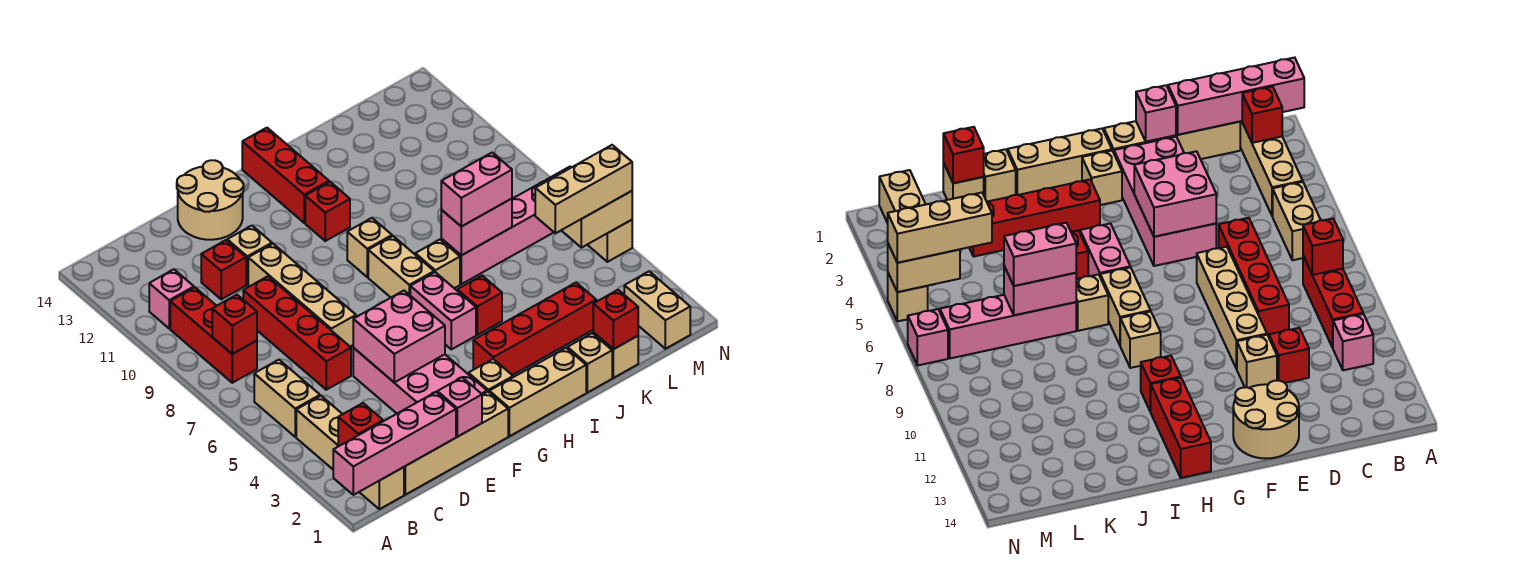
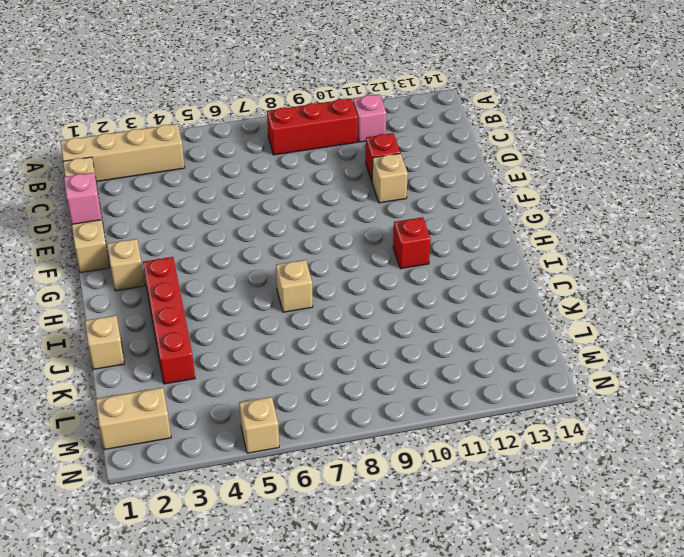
none -> tan 1x2 brick [254,360,320,437]
none -> red 1x4 brick [243,276,351,390]
none -> pink 2x4 brick [353,348,487,413]
none -> tan 1x4 brick [248,244,356,347]

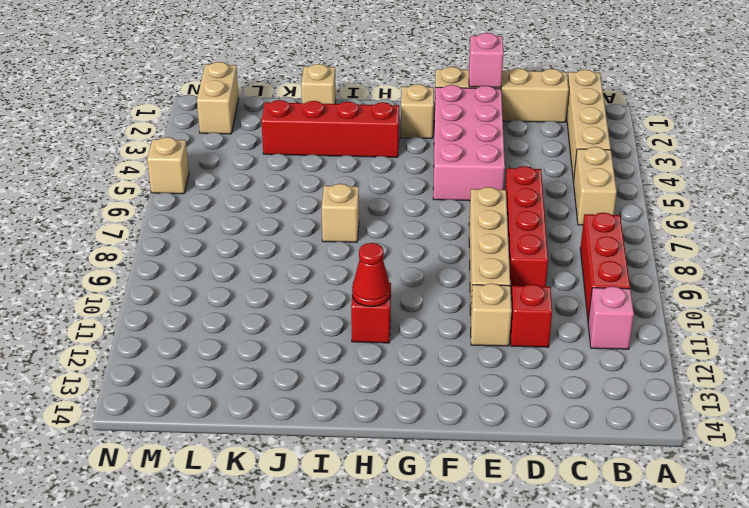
red 1x1 cone [352,243,390,307] -> none
none -> tan 2x2 round brick [177,160,244,240]
none -> tan 1x3 brick [489,348,586,436]
none -> pink 1x2 brick [410,272,476,349]
none -> tan 1x2 brick [368,236,434,297]

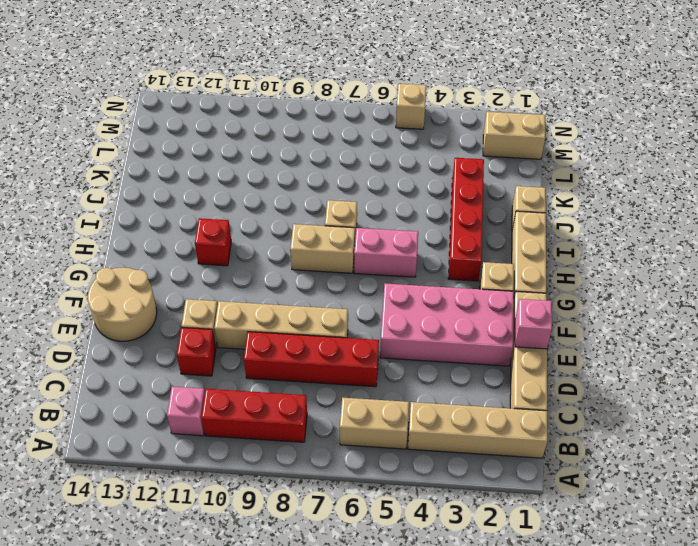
none -> tan 1x1 brick [347,218,392,277]
none -> red 1x3 brick [242,128,329,223]
none -> red 1x1 brick [457,276,502,335]
none -> pink 1x4 brick [441,181,554,284]

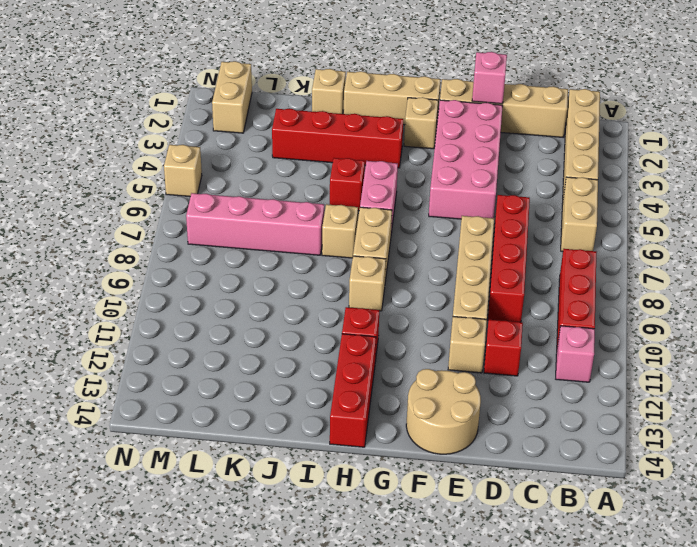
none -> tan 1x1 brick [593,333,638,378]
none -> pink 1x1 brick [908,309,948,365]
none -> pink 1x4 brick [333,392,456,495]
none -> red 1x1 brick [338,403,383,446]

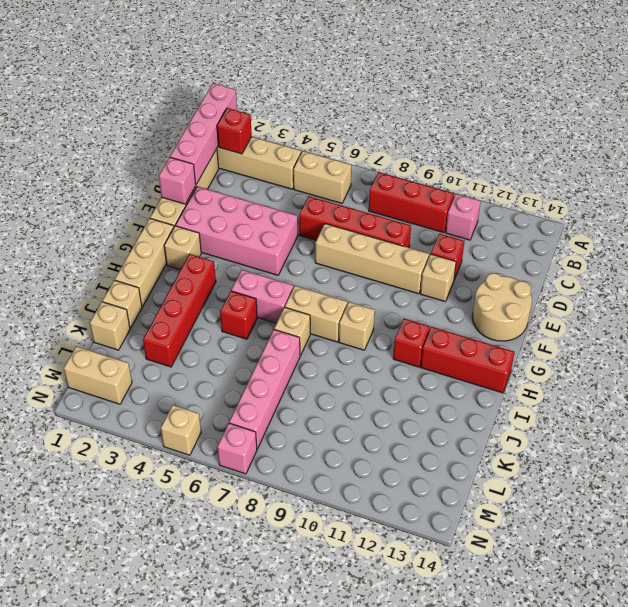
none -> red 1x1 brick [212,295,257,354]
none -> pink 2x2 brick [353,291,445,382]
none -> pink 1x2 brick [441,199,512,255]
none -> red 1x1 brick [593,290,638,349]

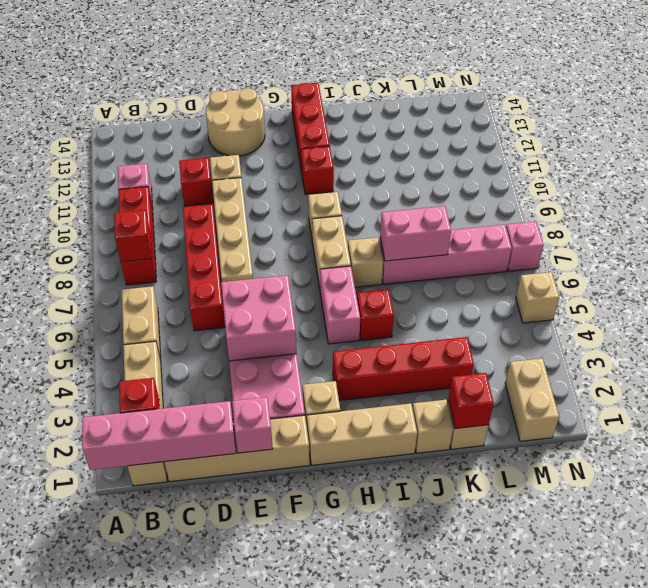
none -> tan 1x2 brick [561,191,632,248]
none -> pink 1x2 brick [441,153,512,227]
none -> tan 1x3 brick [535,145,632,233]

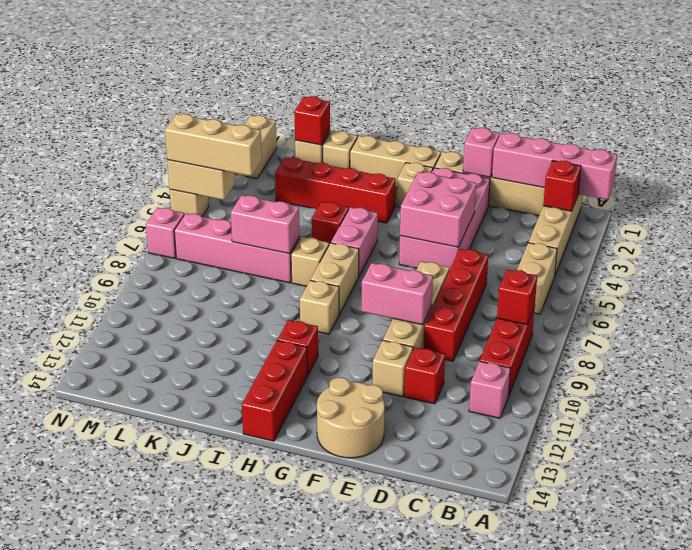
pink 1x2 brick [362,263,433,325] -> pink 1x2 brick moved to [441,153,512,227]

